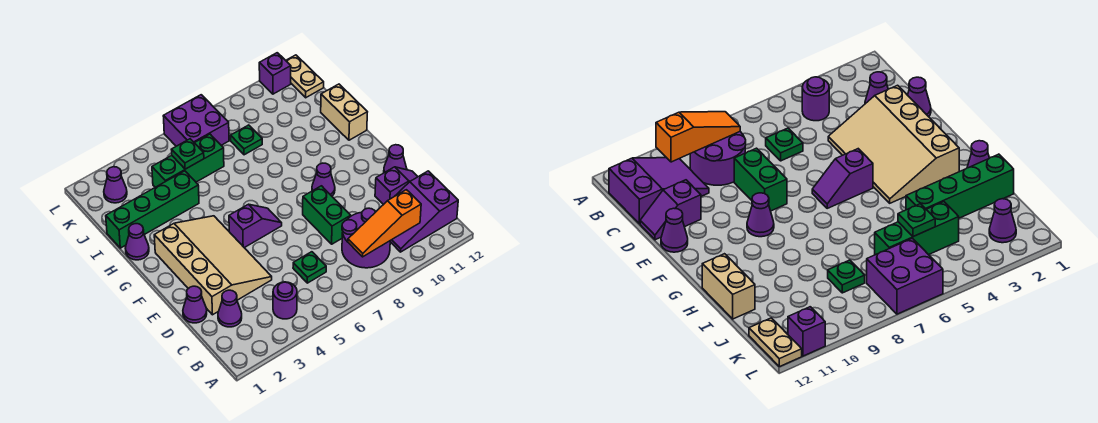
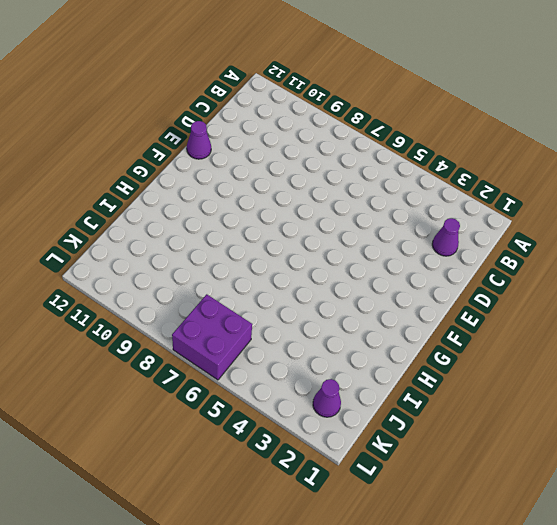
none -> purple 1x1 round brick [273,282,297,319]
none -> purple 2x2 round brick [342,208,390,268]
none -> purple 2x3 slope [390,171,458,252]

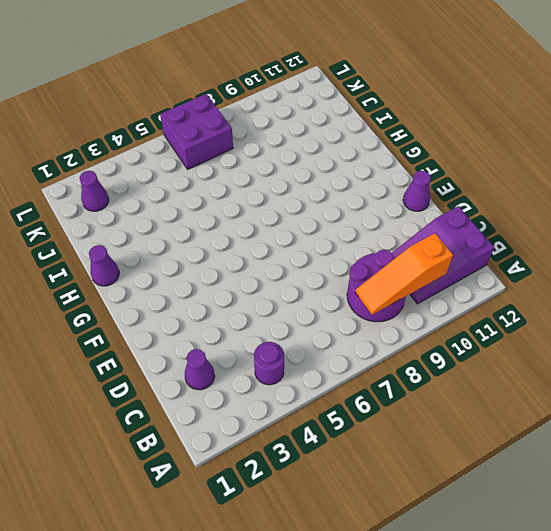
none -> green 1x1 plate [293,252,326,283]
none -> purple 1x1 cone [183,286,207,323]
none -> tan 3x4 slope [154,216,272,315]

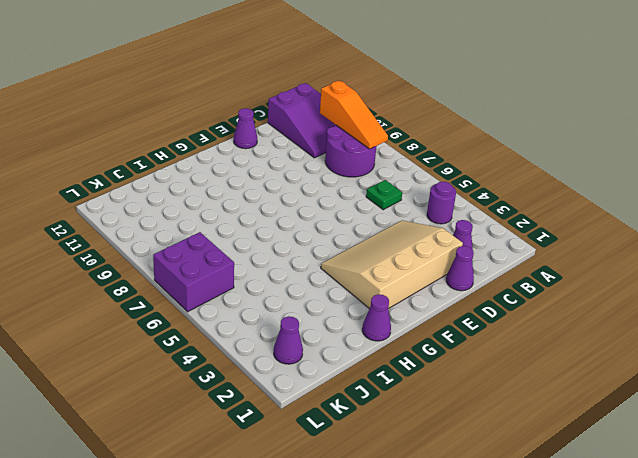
none -> green 1x2 brick [303,186,351,244]
none -> purple 1x2 slope [375,167,418,205]
none -> purple 1x2 slope [229,204,282,248]

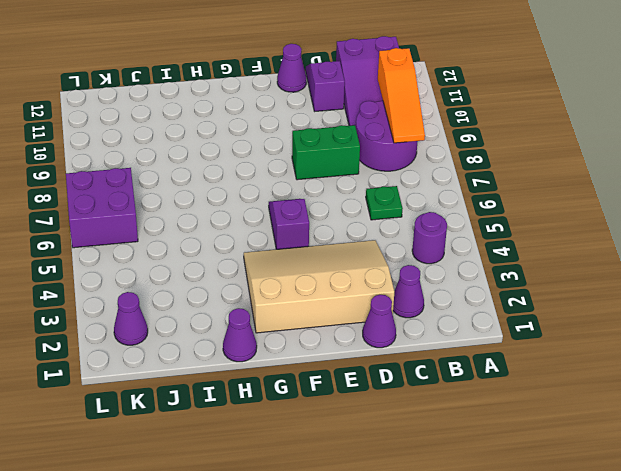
none -> purple 1x1 cone [312,163,335,196]
none -> tan 1x2 brick [321,84,367,140]
none -> green 1x4 brick [106,171,199,248]

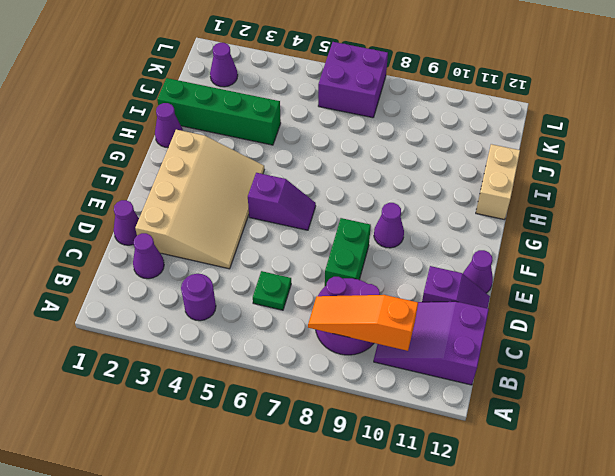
none -> green 1x3 brick [152,134,224,187]
none -> green 1x1 plate [231,125,262,155]
none -> tan 1x2 plate [286,55,324,98]

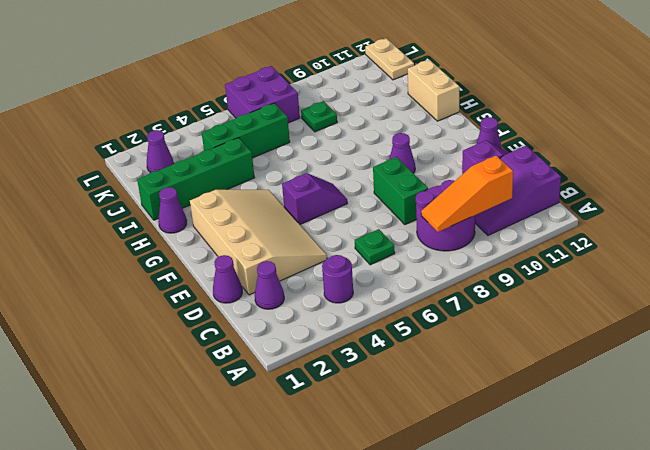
none -> purple 1x1 brick [259,53,291,94]
none -> green 1x1 plate [171,139,204,169]

